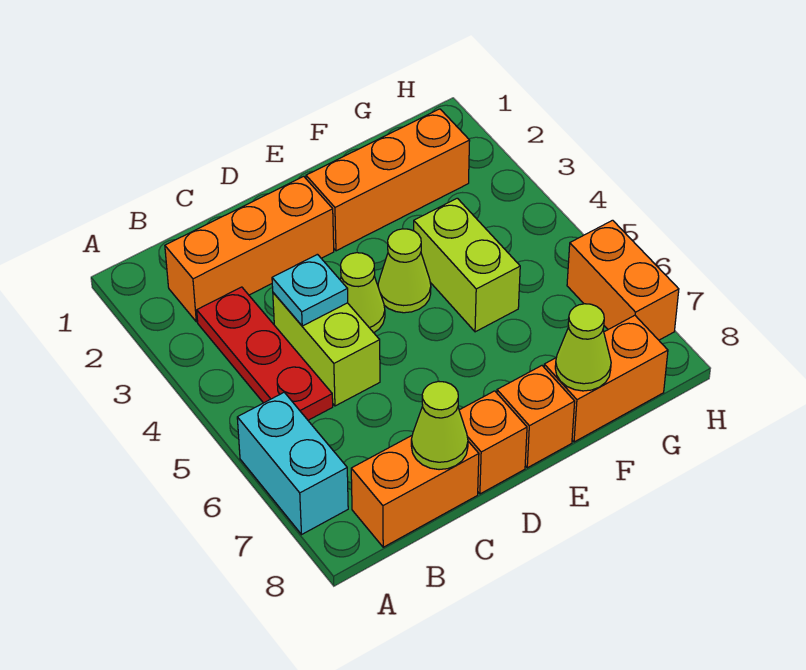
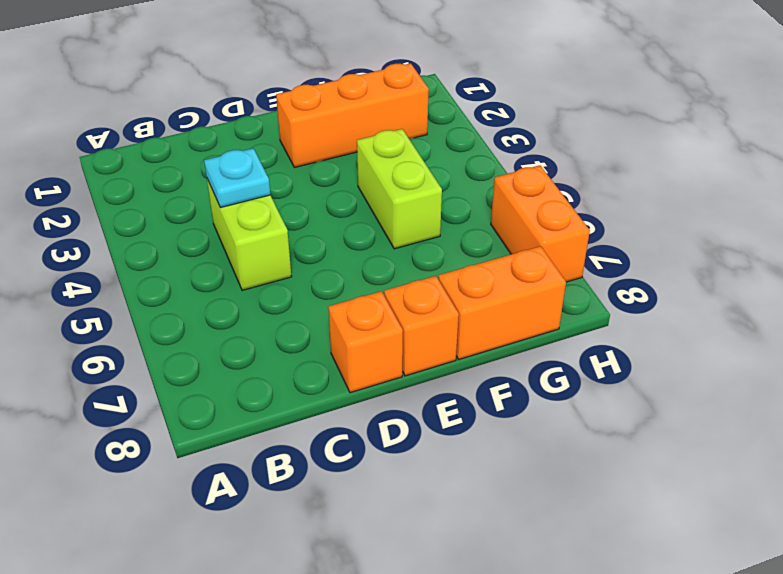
none -> cyan 1x2 brick [237,392,348,534]
none -> orange 1x3 brick [165,176,334,322]
none -> red 1x3 plate [197,287,333,420]

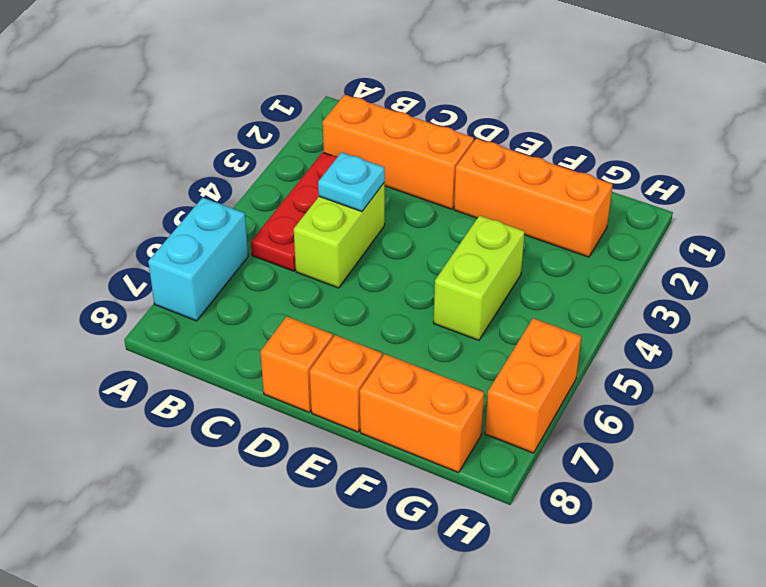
none -> orange 1x2 brick [351,436,479,547]
none -> lime 1x1 cone [340,253,385,333]
none -> lime 1x1 cone [378,229,431,313]

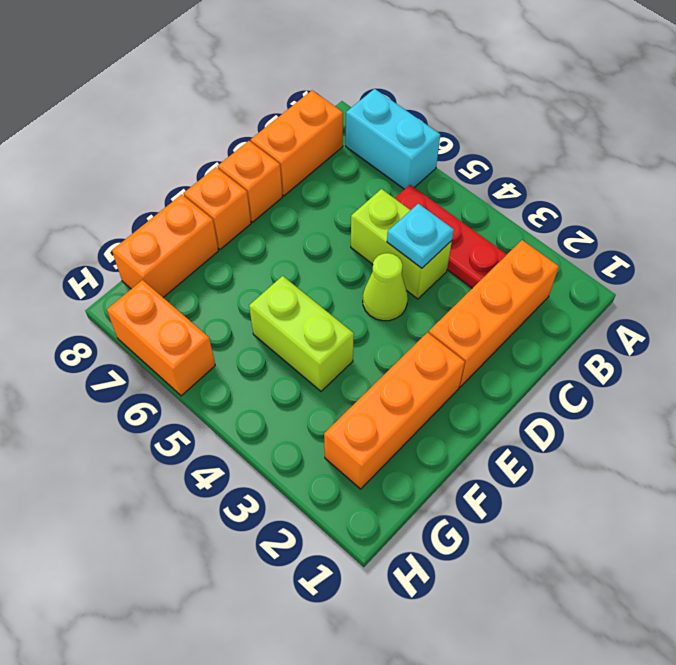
none -> lime 1x1 cone [378,229,431,313]
none -> lime 1x1 cone [411,381,468,470]
none -> lime 1x1 cone [555,304,611,391]

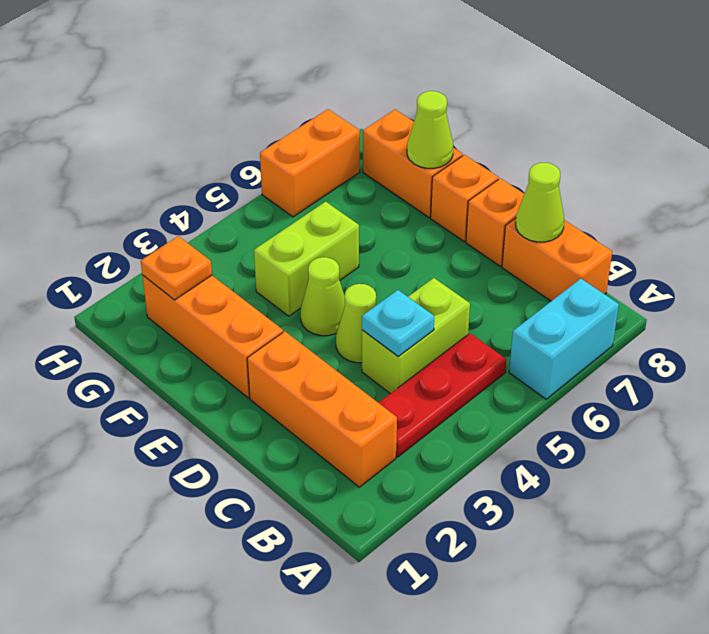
orange 1x1 plate [141,236,212,300] -> none

